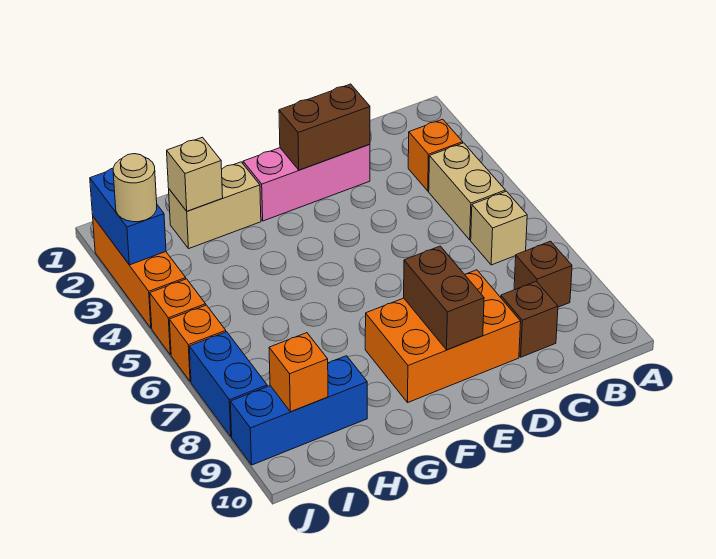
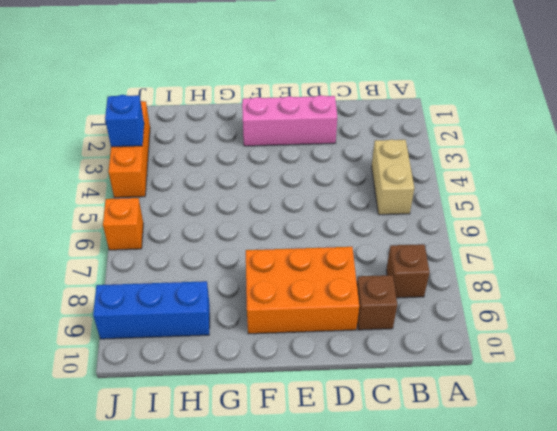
blue 1x1 brick [105,95,144,147] -> blue 1x2 brick [90,168,166,265]
none -> orange 1x1 brick [408,119,463,191]
none -> tan 1x1 brick [471,191,527,265]
none -> tan 1x2 brick [169,162,261,249]

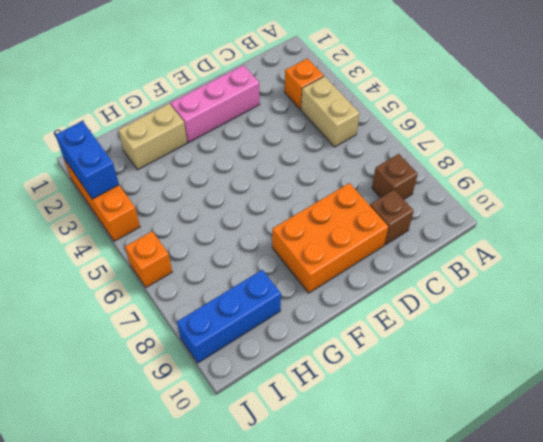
none -> tan 1x1 brick [471,191,527,265]
none -> orange 1x1 brick [150,279,206,355]
none -> blue 1x2 brick [189,332,267,437]

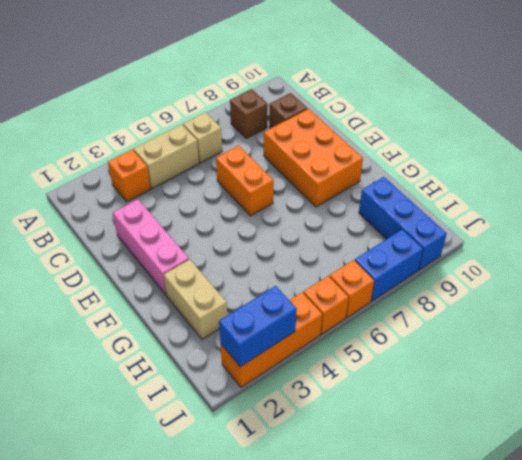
orange 1x2 brick [216,146,274,216] -> none
none -> brown 1x2 brick [279,84,370,170]
none -> brown 1x2 brick [404,246,484,350]
none -> tan 1x1 brick [167,137,223,211]

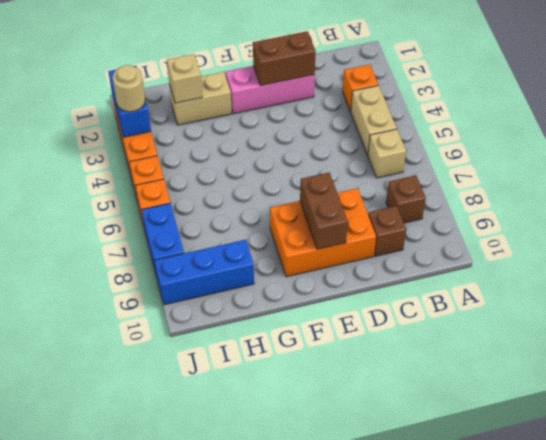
none -> orange 1x1 brick [269,333,328,412]

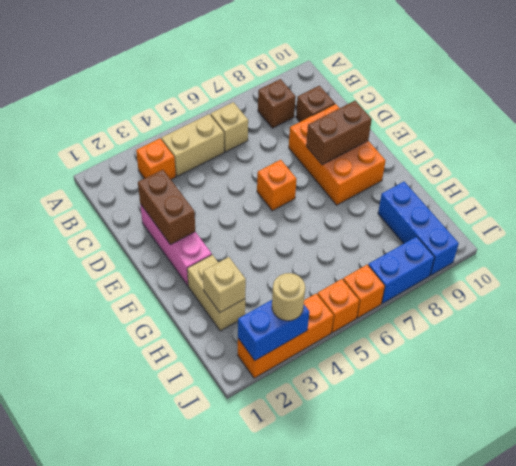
orange 1x1 brick [257,160,297,211] -> orange 1x1 brick moved to [269,333,328,412]

